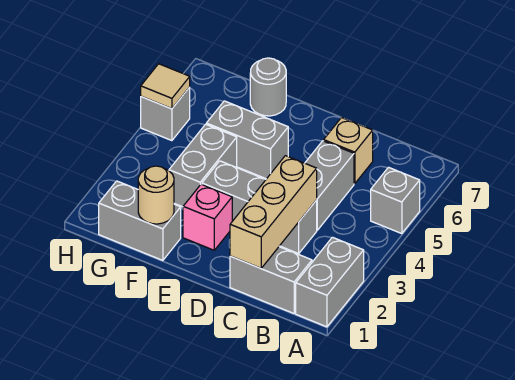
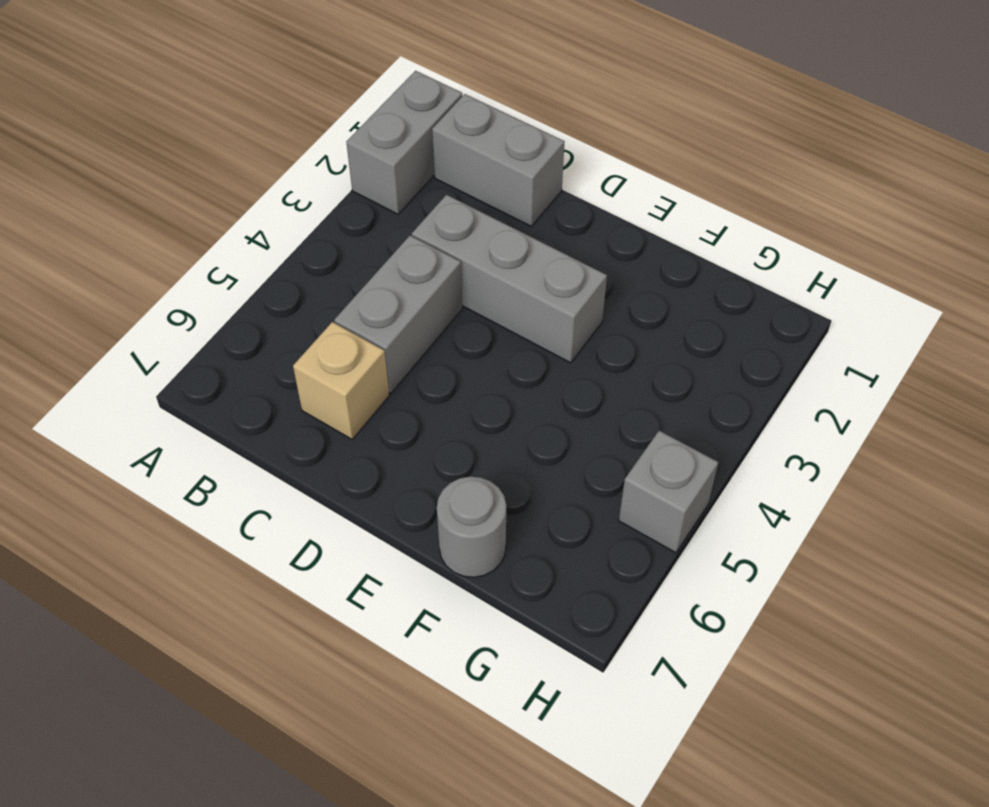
none -> grey 1x1 brick [371,167,420,234]
none -> pink 1x1 brick [183,184,232,250]
none -> grey 1x2 brick [206,101,288,179]

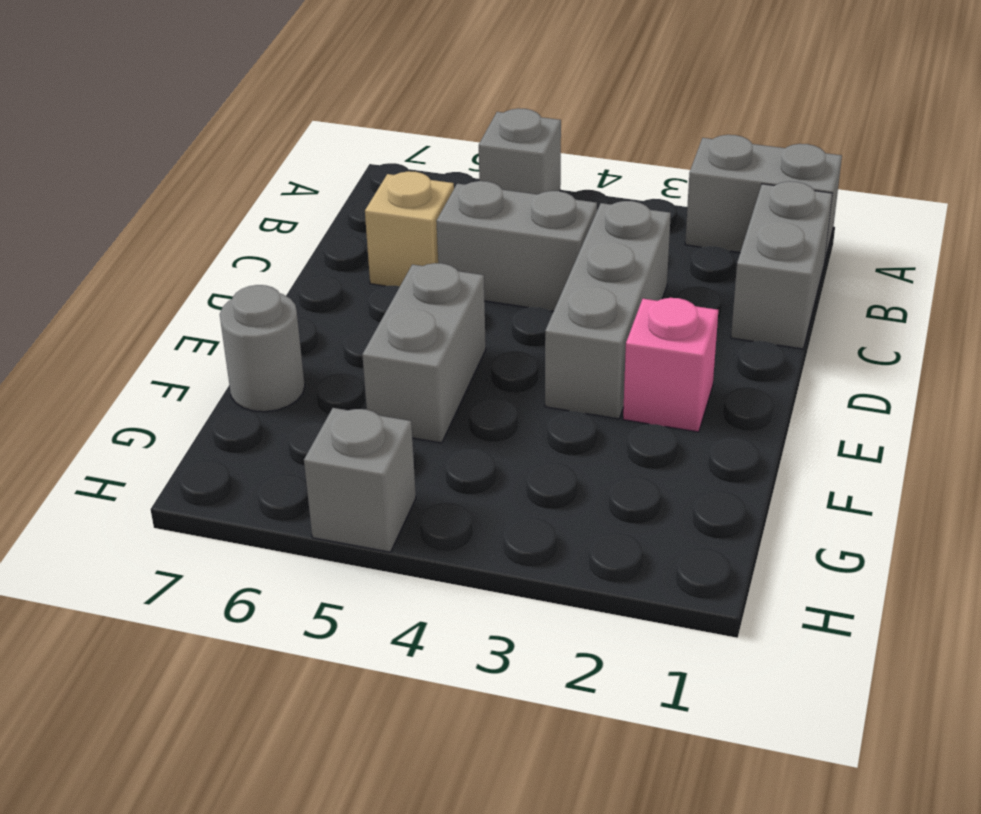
none -> grey 1x2 brick [99,181,181,260]
none -> grey 1x2 brick [169,124,237,207]
none -> tan 1x3 brick [230,156,317,268]

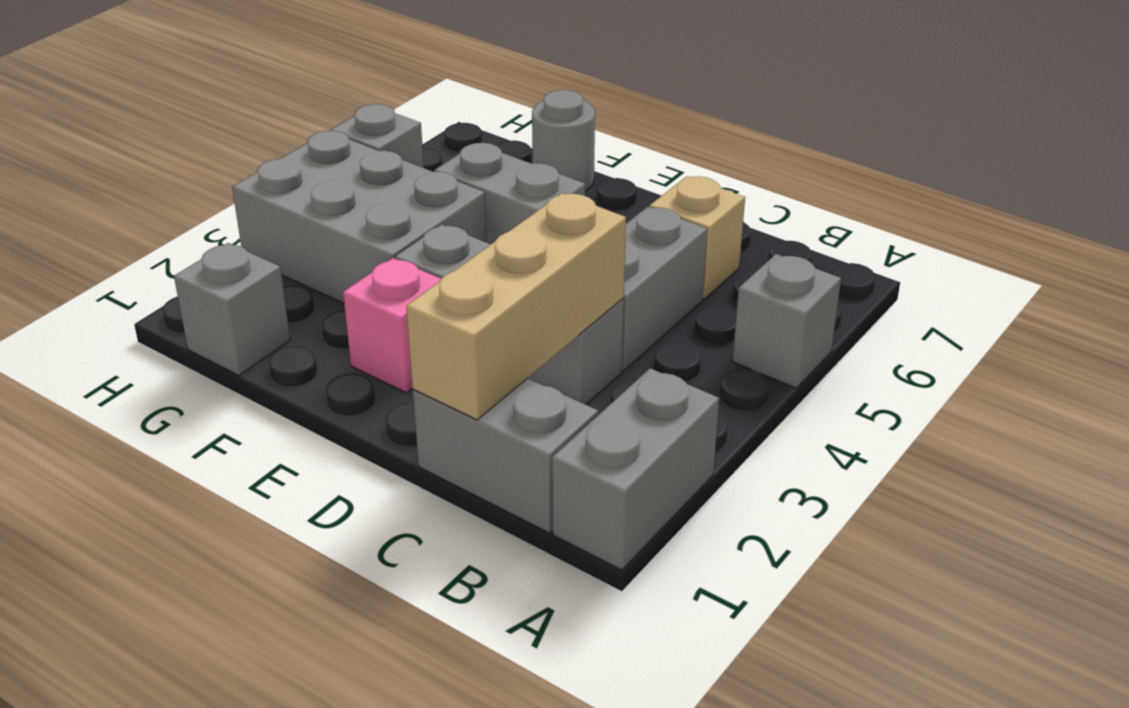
grey 2x3 brick [232,131,487,303] -> grey 1x2 brick [169,124,237,207]
grey 1x1 brick [174,243,290,375] -> grey 1x2 brick [99,181,181,260]
none -> tan 1x1 round brick [138,166,174,224]
none -> tan 1x1 tile [141,64,190,109]

